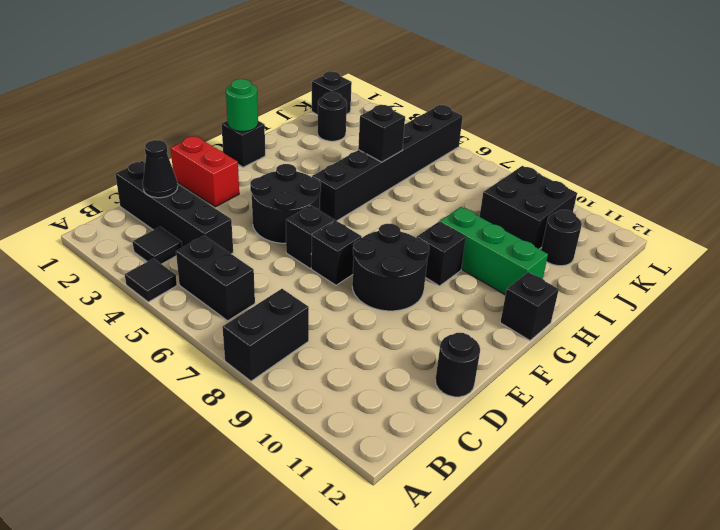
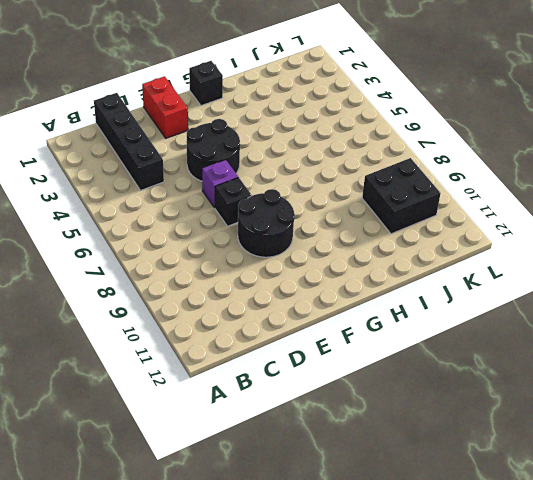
purple 1x1 brick [202,160,238,208] -> black 1x1 brick [286,205,335,268]
none -> black 1x1 tile [125,259,177,302]
none -> black 1x2 brick [222,289,309,381]
none -> black 1x1 tile [133,227,182,264]

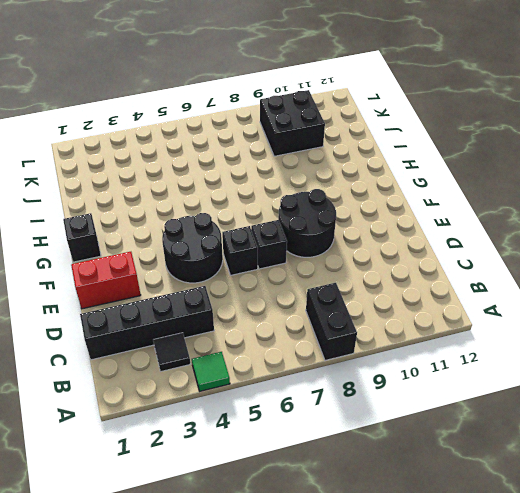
green 1x1 tile [192,352,230,391] -> black 1x1 tile [125,259,177,302]
none -> black 1x2 brick [176,236,255,321]
none -> black 1x1 round brick [435,333,480,397]
none -> black 1x6 brick [312,105,463,221]

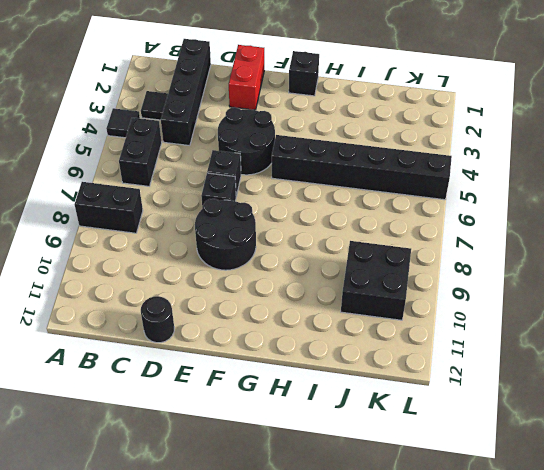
none -> black 1x1 brick [416,222,466,286]
none -> black 1x1 brick [500,272,559,341]
none -> green 1x3 brick [440,207,548,295]

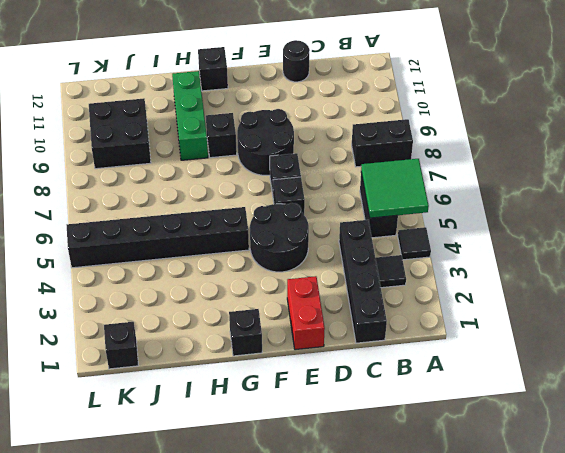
green 2x2 tile [361,159,429,218] -> none
none -> black 1x1 round brick [318,92,347,141]
none -> black 1x1 round brick [541,210,582,266]
none -> black 1x1 cone [143,140,178,198]

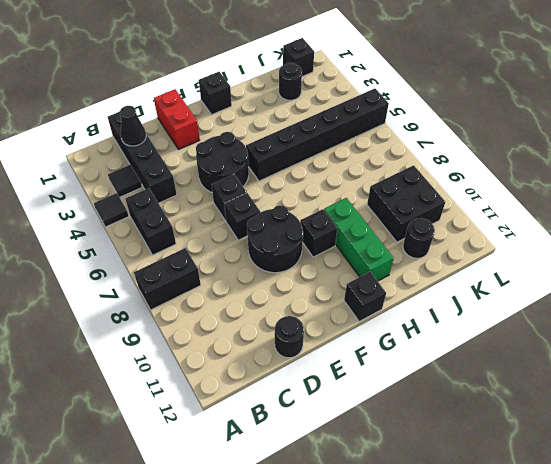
none -> green 1x1 round brick [226,79,258,132]
none -> black 1x1 brick [358,105,405,162]

